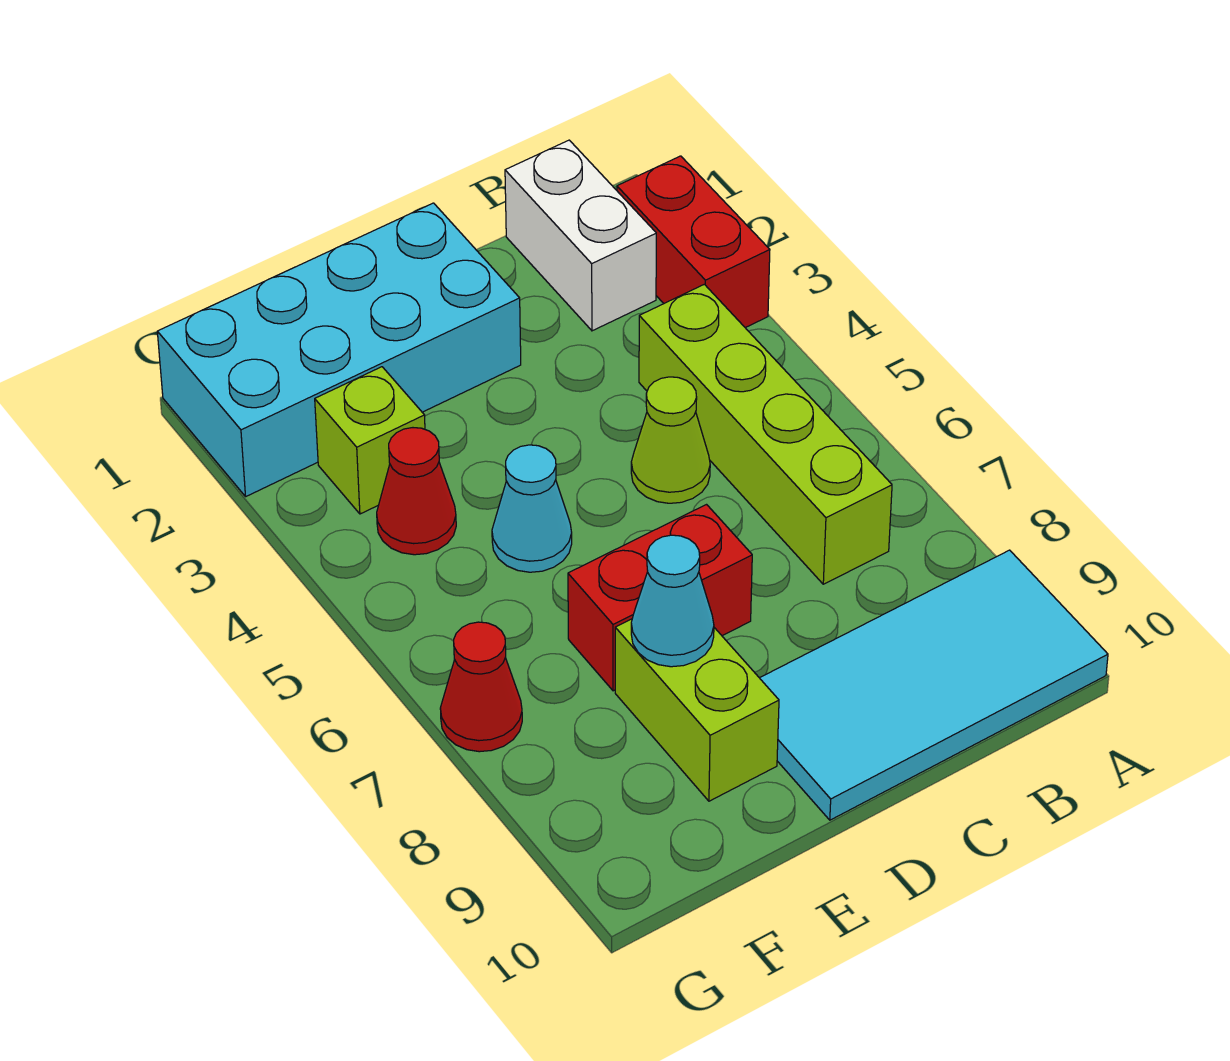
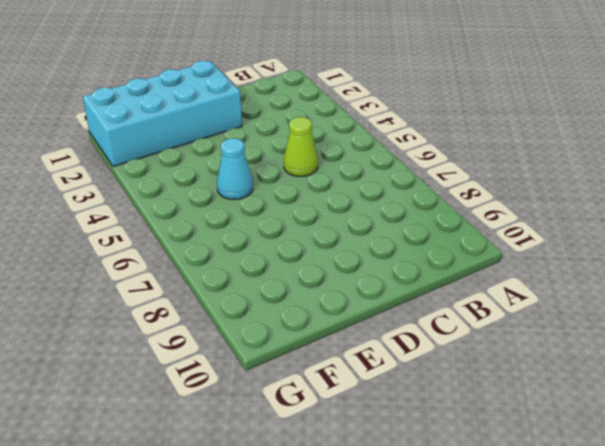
none -> red 1x2 brick [617,156,770,328]
none -> cyan 2x4 tile [760,550,1108,820]
none -> white 1x2 brick [505,140,656,331]

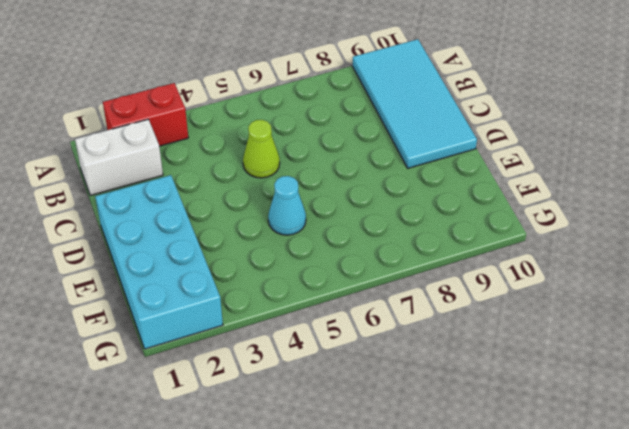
none -> lime 1x4 brick [639,284,892,584]
none -> red 1x2 brick [568,505,752,691]
none -> lime 1x2 brick [615,619,779,801]

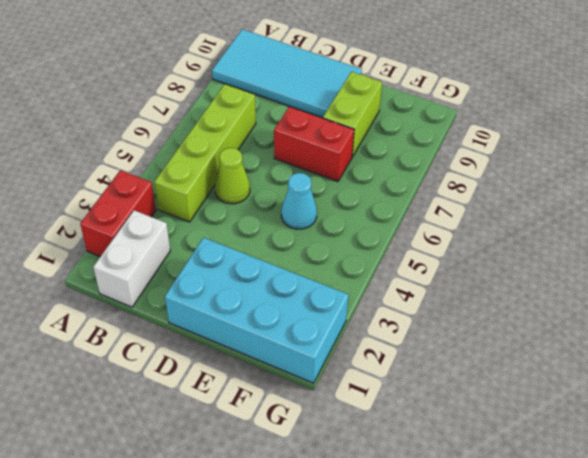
none -> lime 1x1 brick [315,367,425,514]
none -> red 1x1 cone [377,428,456,555]
none -> red 1x1 cone [440,622,522,752]

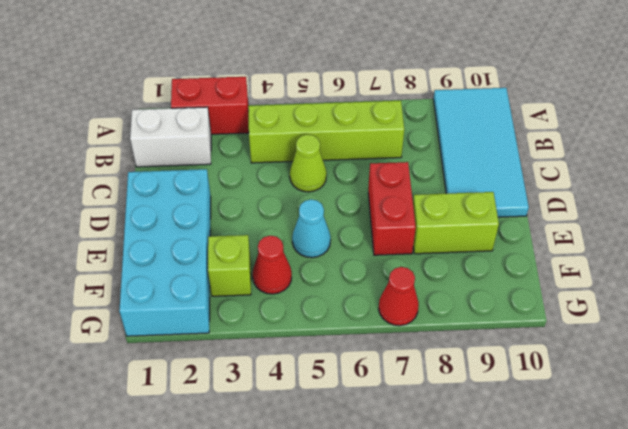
none -> cyan 1x1 cone [631,535,714,667]

